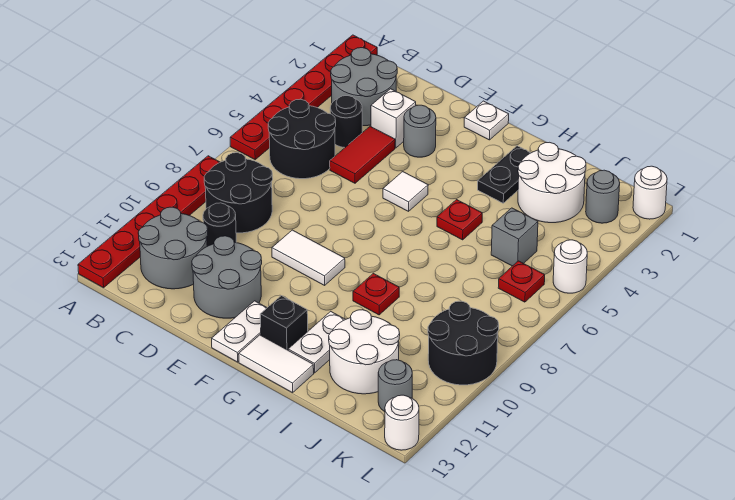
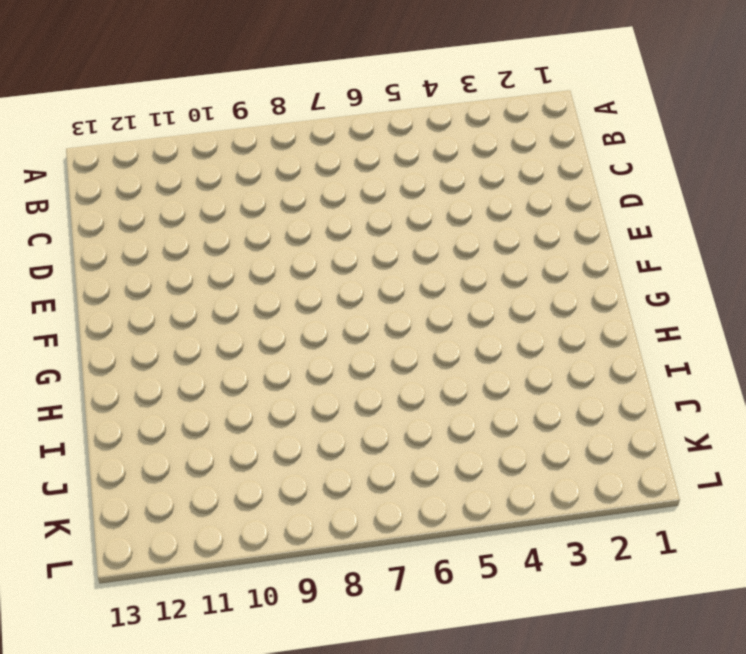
none -> red 1x6 plate [230,35,377,160]
none -> red 1x6 plate [78,156,220,288]
none -> grey 2x2 round brick [331,48,397,126]
none -> black 2x2 round brick [268,99,336,179]

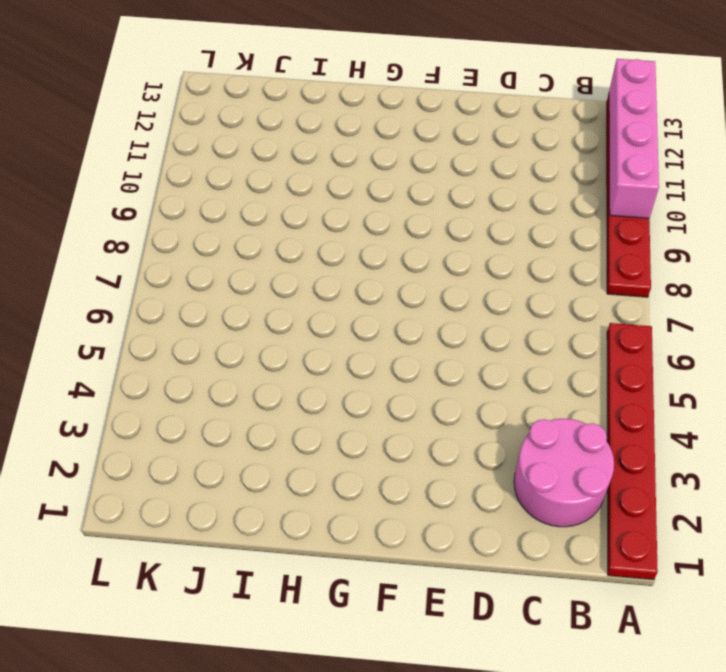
pink 1x4 brick [609,59,659,218] -> none
pink 2x2 round brick [514,419,614,527] -> grey 2x2 round brick [331,48,397,126]
none -> black 2x2 round brick [268,99,336,179]
none -> black 2x2 round brick [204,153,273,233]
none -> grey 2x2 round brick [138,207,208,289]
none -> black 1x1 round brick [330,96,362,147]

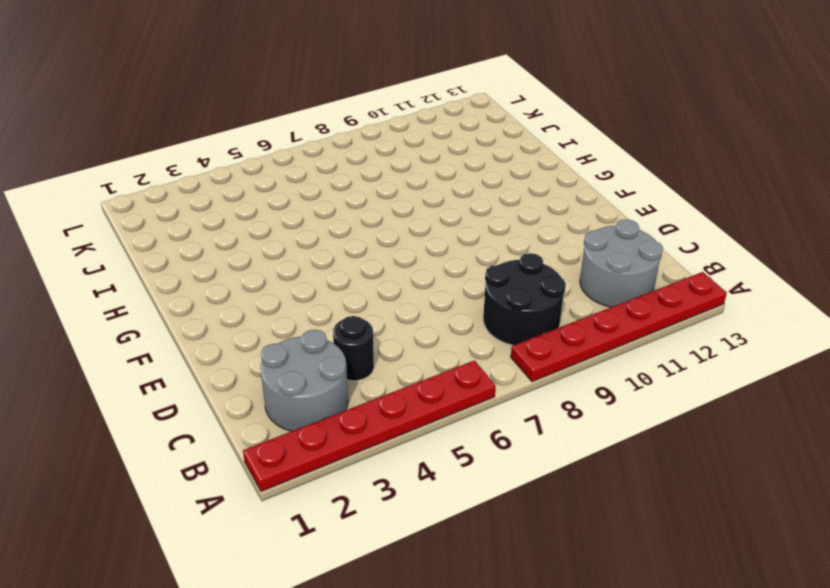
none -> black 2x2 round brick [268,99,336,179]
none -> black 1x1 round brick [203,203,236,246]
none -> white 1x1 brick [371,89,416,148]
none -> red 1x2 tile [330,126,395,183]

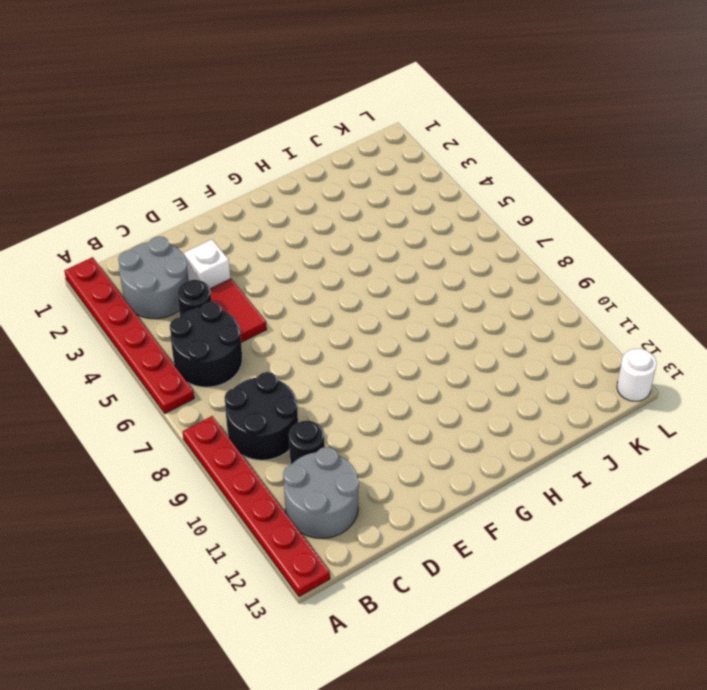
none -> grey 2x2 round brick [192,236,262,318]
none -> grey 1x1 round brick [404,105,436,157]
none -> white 1x2 tile [272,230,345,285]
none -> white 1x1 plate [464,101,509,140]

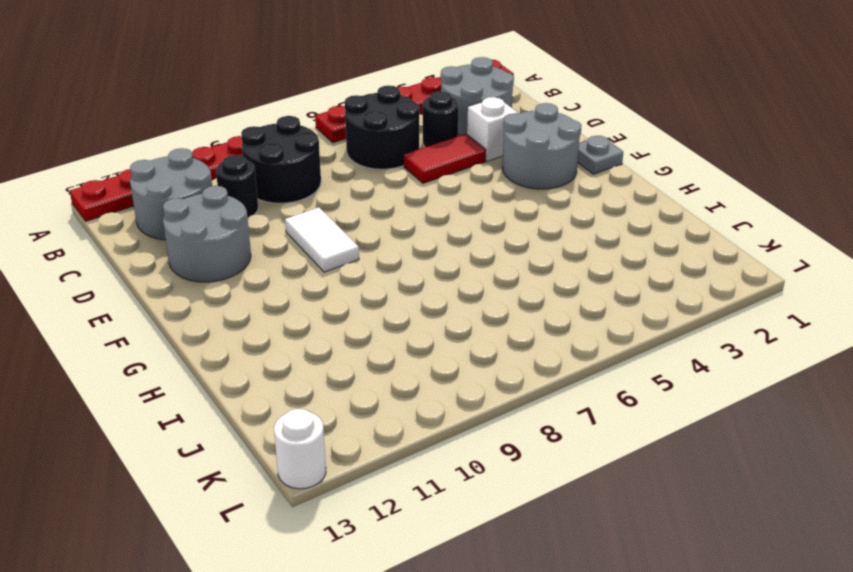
grey 2x2 round brick [503,103,582,189] -> grey 1x1 round brick [404,105,436,157]
grey 1x1 plate [578,136,623,174] -> white 1x1 plate [464,101,509,140]
none -> white 1x1 tile [383,172,428,211]
none -> white 1x2 plate [212,301,267,362]
none -> black 1x1 brick [260,296,308,350]
none -> white 1x2 tile [239,335,314,393]

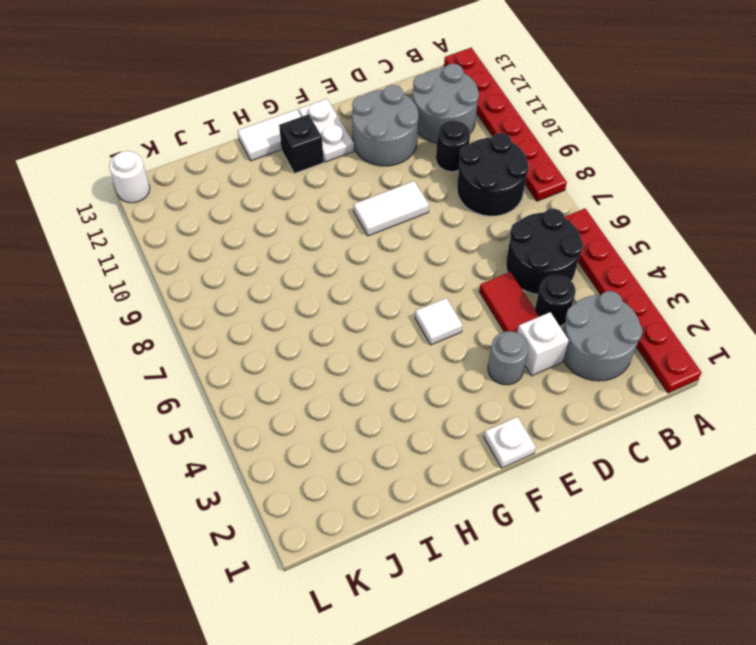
none -> black 1x2 plate [478,146,530,203]
none -> red 1x1 plate [437,200,482,240]
none -> red 1x1 plate [353,274,399,315]
none -> white 1x2 plate [288,311,345,373]

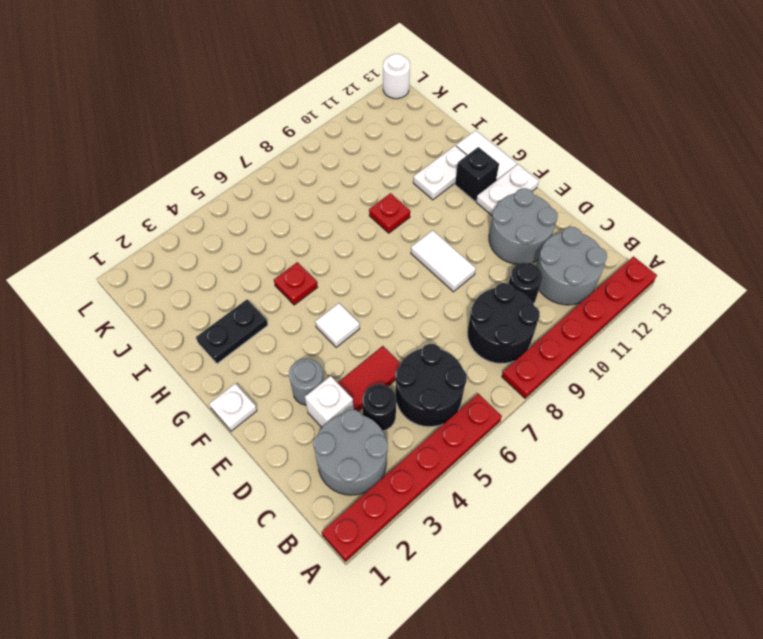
none -> white 2x2 round brick [518,142,586,223]
none -> white 2x2 round brick [329,310,400,394]
none -> grey 1x1 brick [491,208,538,266]
none -> grey 1x1 round brick [586,170,620,223]

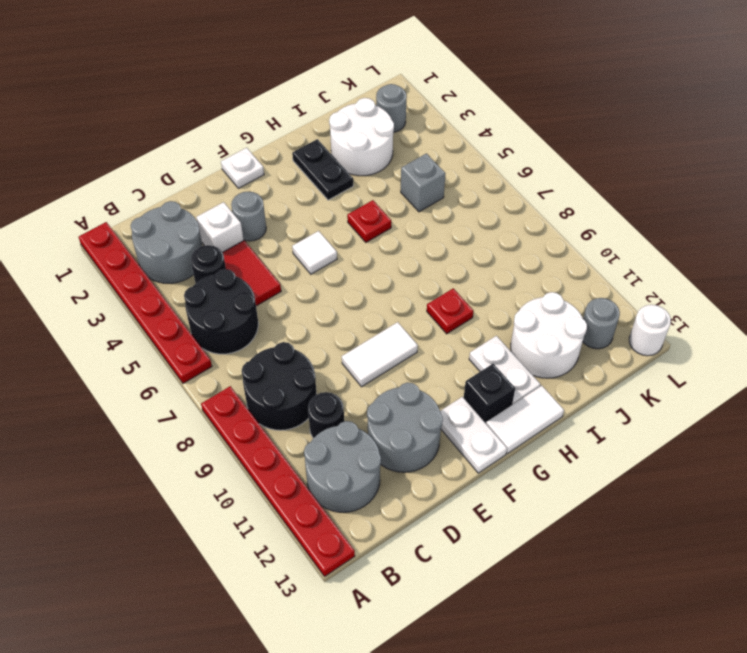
none -> red 1x1 plate [498,261,545,302]
none -> black 2x2 round brick [428,301,499,385]
none -> white 1x1 round brick [633,166,667,219]
none -> white 1x1 round brick [553,240,587,293]

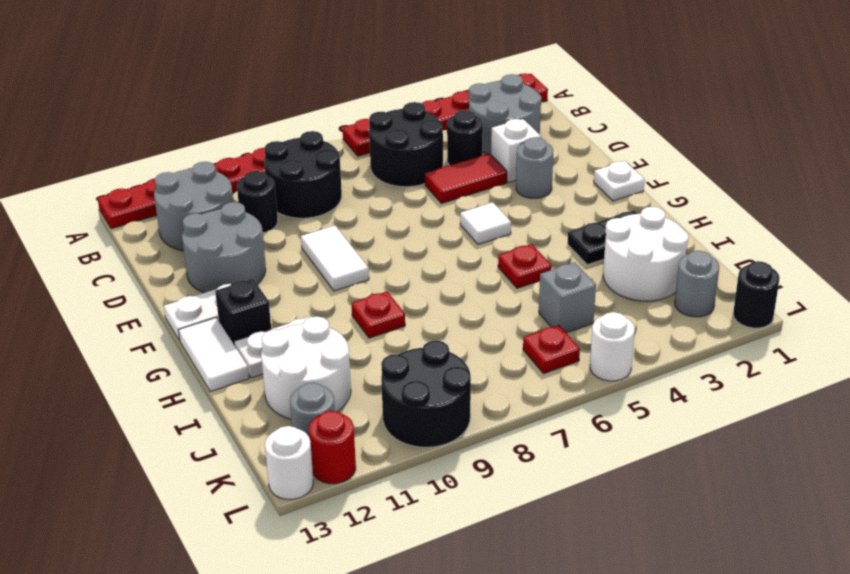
black 1x1 round brick [733,261,780,328] -> white 1x1 round brick [633,166,667,219]
red 1x1 round brick [309,411,356,484] -> none

